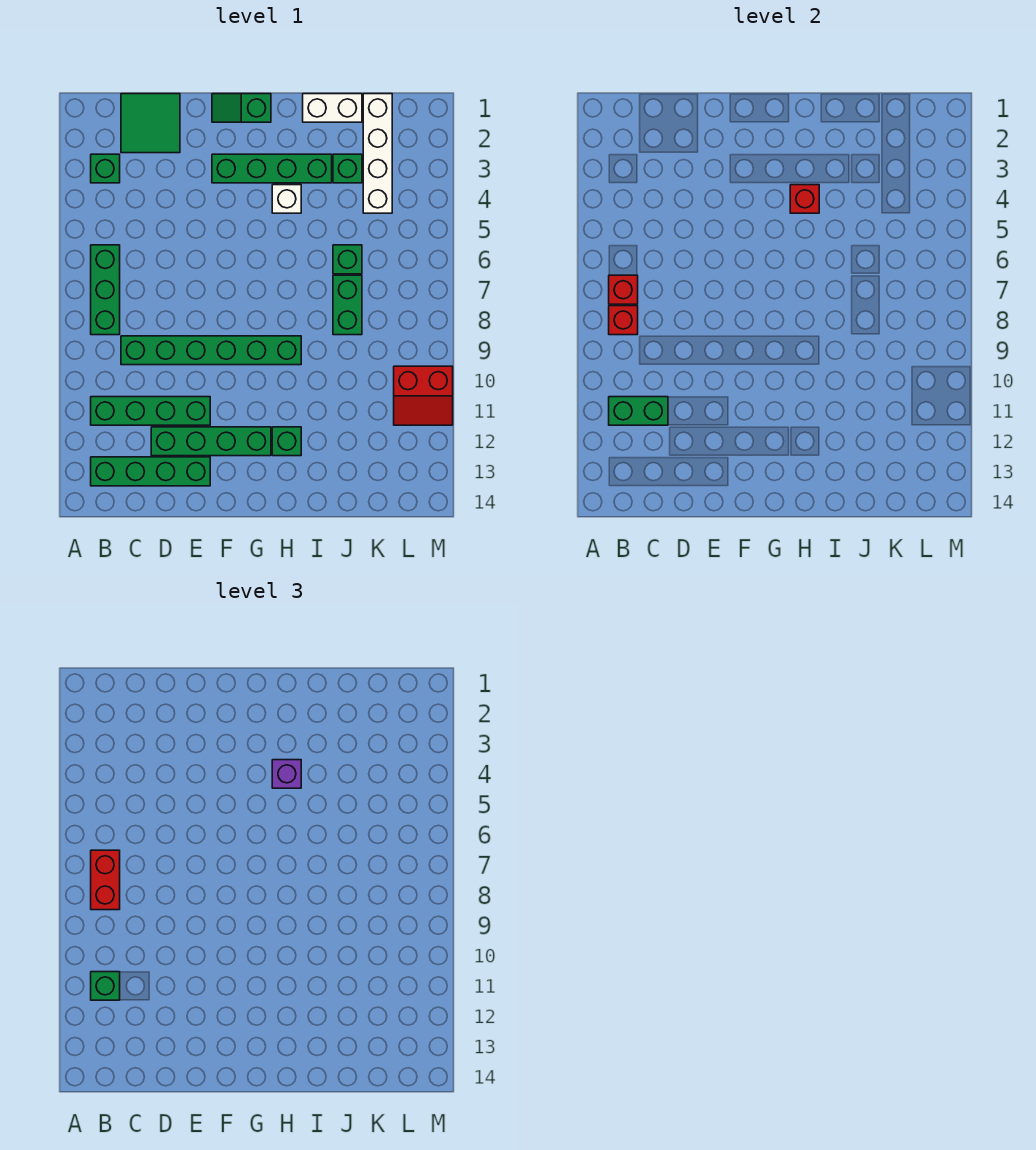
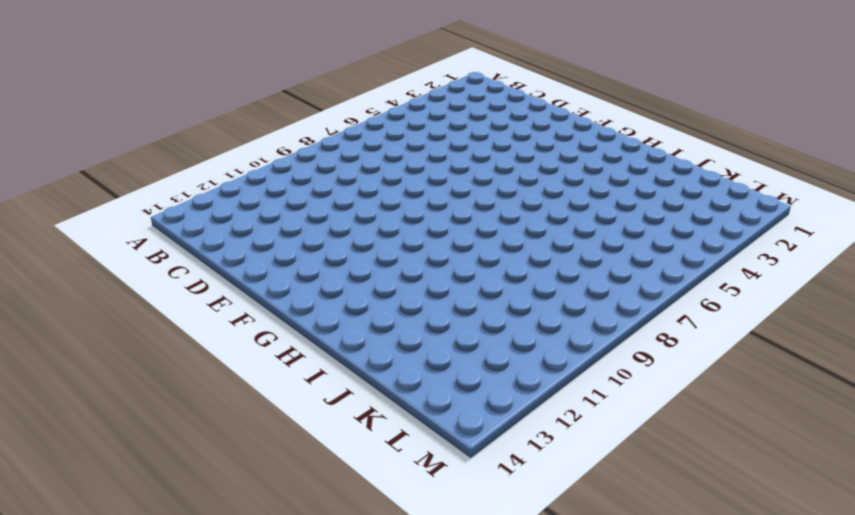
none -> green 1x1 brick [91,154,120,183]
none -> green 1x3 brick [91,245,120,335]
none -> green 1x4 brick [91,397,210,425]

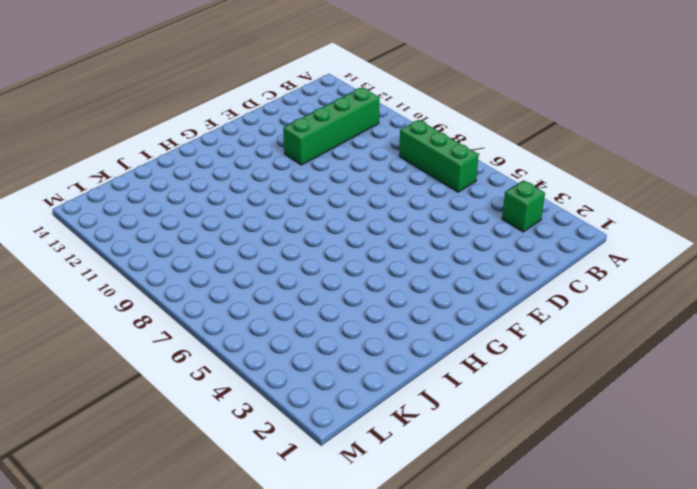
none -> green 1x4 brick [91,457,210,486]
none -> green 2x2 tile [121,94,180,153]
none -> green 1x6 brick [121,336,301,365]

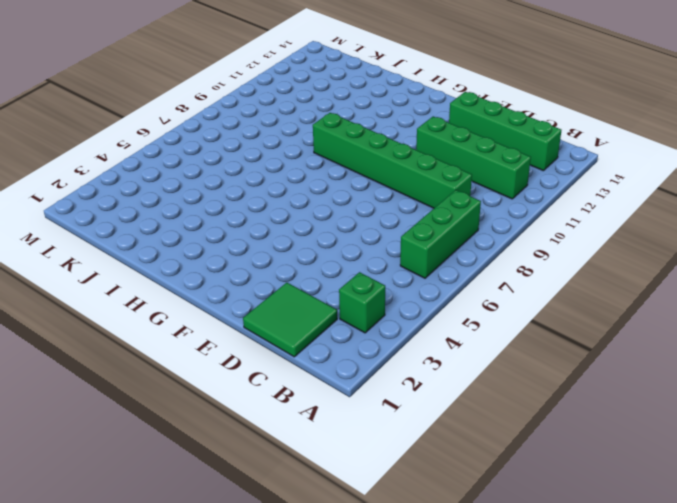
none -> green 1x4 brick [151,427,271,456]
none -> green 1x2 slope [212,94,271,122]
none -> green 1x4 brick [212,154,332,183]

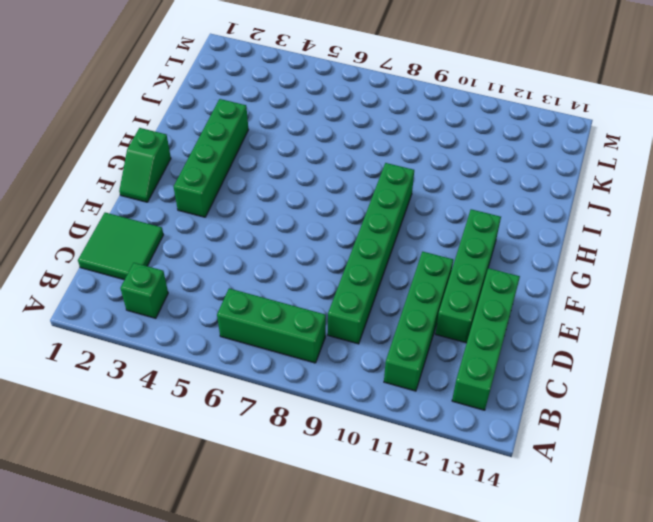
none -> white 1x1 brick [272,185,301,213]
none -> green 1x1 brick [272,427,301,456]
none -> white 1x2 brick [303,94,362,122]

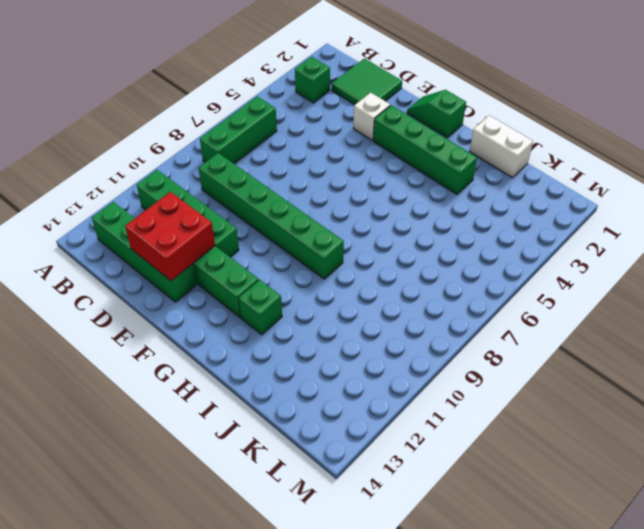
red 2x2 brick [125,192,215,281] -> none
white 1x1 brick [353,93,390,140] -> white 1x1 brick moved to [272,185,301,213]
none -> green 1x1 brick [333,154,362,183]
none -> green 1x1 brick [333,245,362,274]
none -> green 1x2 brick [333,275,362,335]

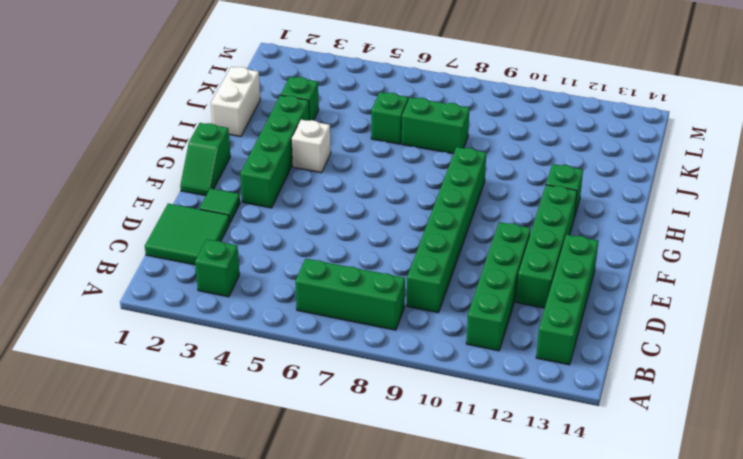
green 1x1 tile [200,188,240,223] -> none
none -> white 1x4 brick [363,94,392,213]
none -> red 2x2 slope [394,366,453,425]
none -> red 1x1 brick [609,275,638,304]

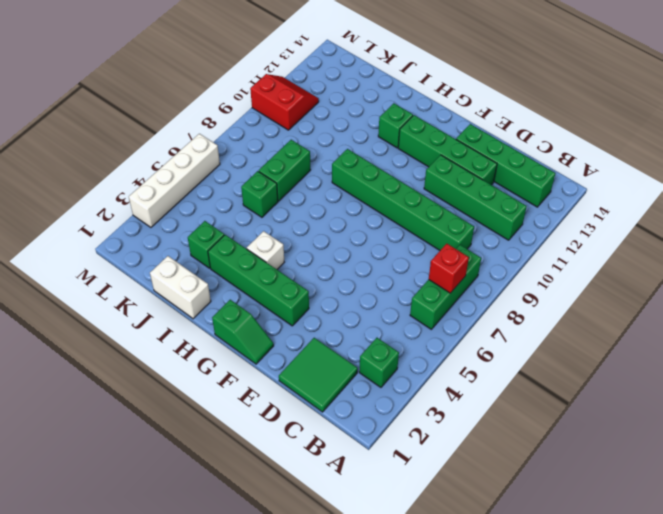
white 1x4 brick [129,134,220,227] -> white 1x4 brick moved to [363,94,392,213]
none -> red 1x1 brick [609,306,638,335]
none -> green 1x2 brick [609,397,668,425]
none -> red 1x1 brick [790,185,819,213]

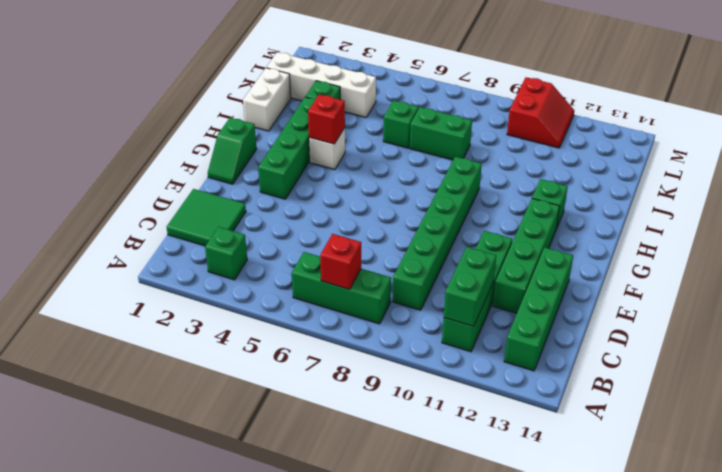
none -> red 1x1 brick [609,306,638,335]
none -> red 1x2 brick [91,850,120,910]
none -> green 1x1 brick [91,972,120,1000]

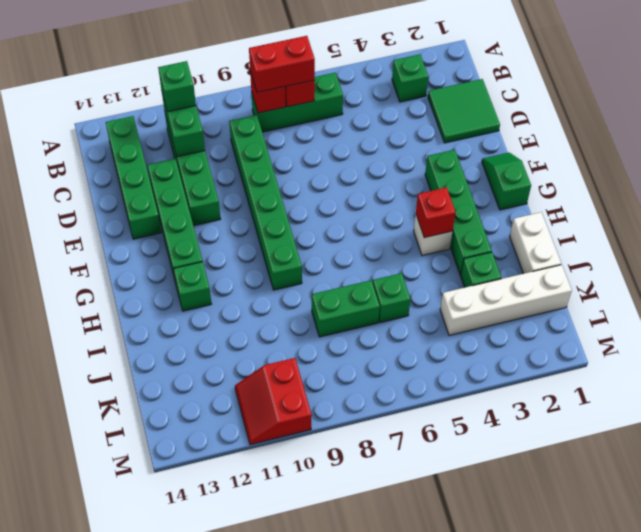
none -> purple 1x1 brick [272,760,301,788]

